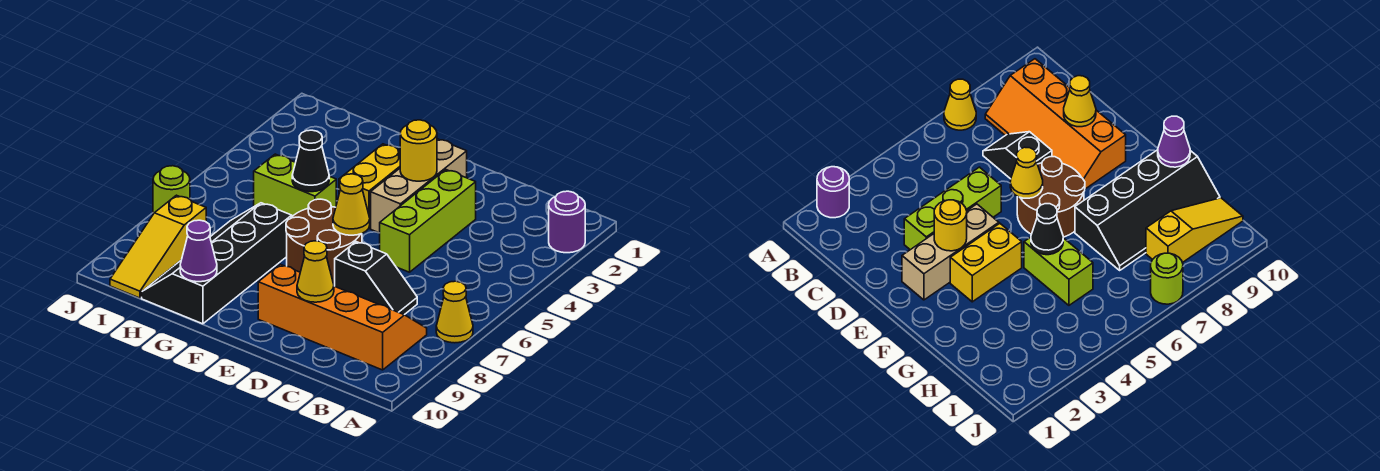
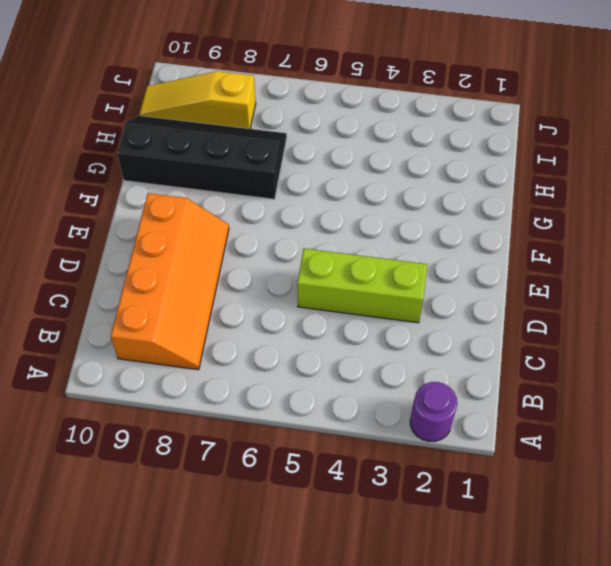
none -> yellow 1x1 cone [436,281,473,343]
none -> black 1x2 slope [335,242,417,315]
none -> tan 1x3 brick [371,139,467,233]

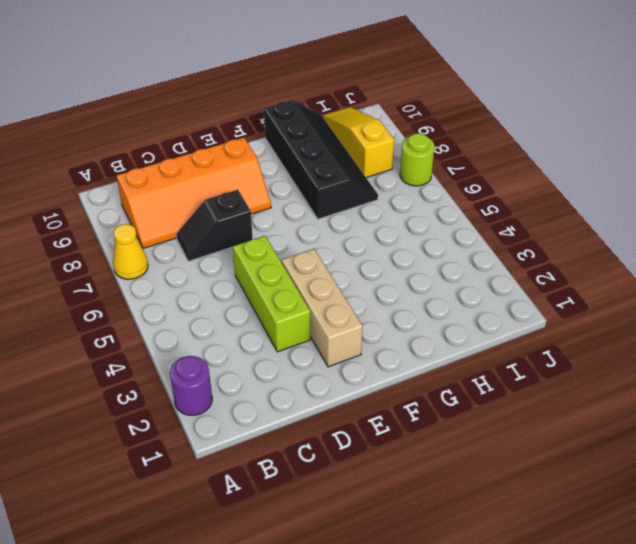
none -> brown 2x2 round brick [286,199,362,286]
none -> yellow 1x2 brick [339,144,400,228]
none -> lime 1x2 brick [254,154,336,216]

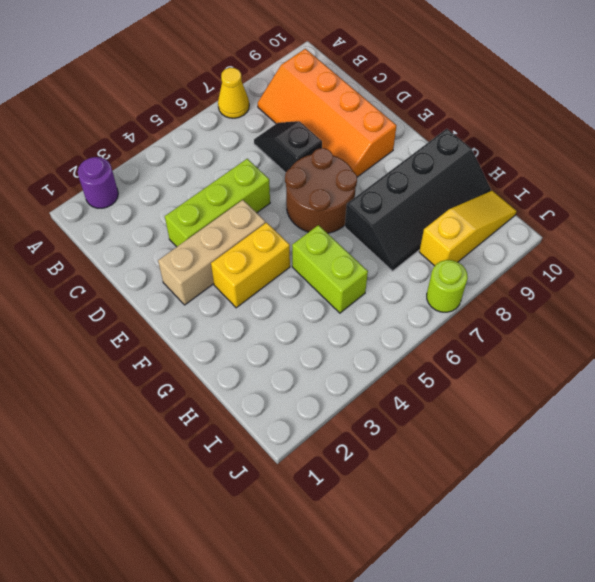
none -> yellow 1x1 cone [297,241,334,302]
none -> yellow 1x1 round brick [400,120,437,181]
none -> yellow 1x1 cone [333,174,370,235]

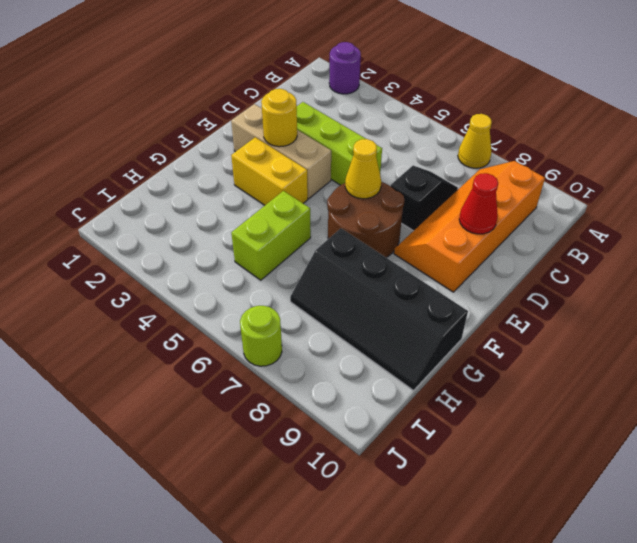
red 1x1 cone [459,173,498,234] -> yellow 1x1 cone [297,241,334,302]
none -> yellow 1x3 slope [110,195,206,298]
none -> black 1x1 cone [292,130,329,192]
none -> purple 1x1 cone [180,220,217,282]

